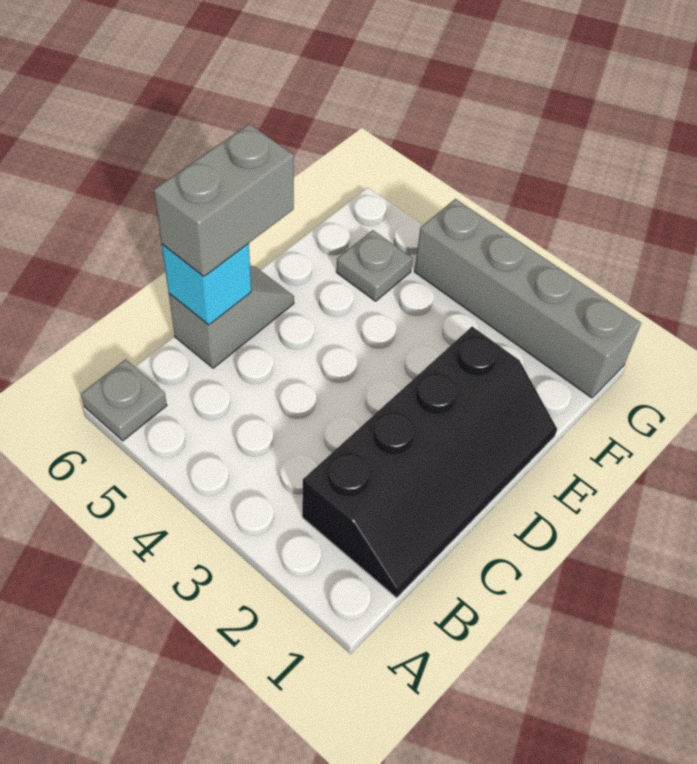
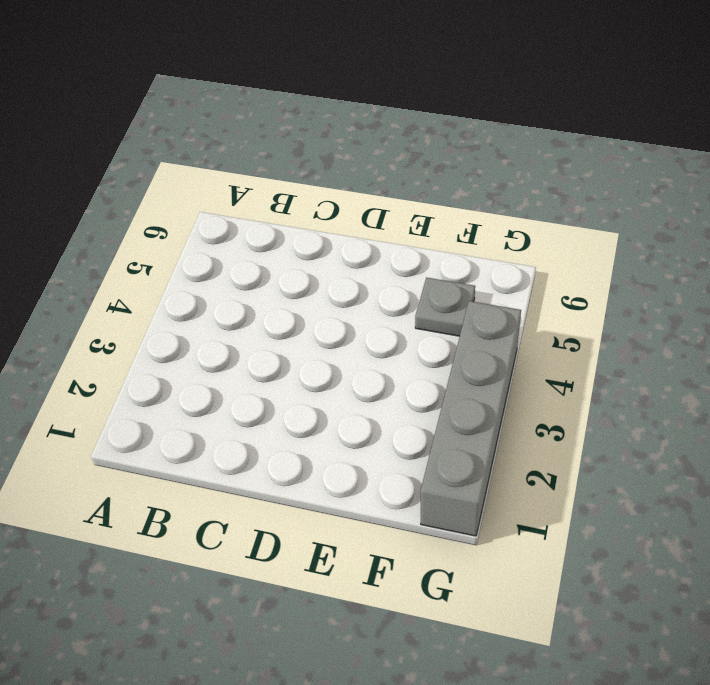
none -> grey 1x1 plate [81,359,167,441]
none -> black 2x4 slope [302,327,557,598]

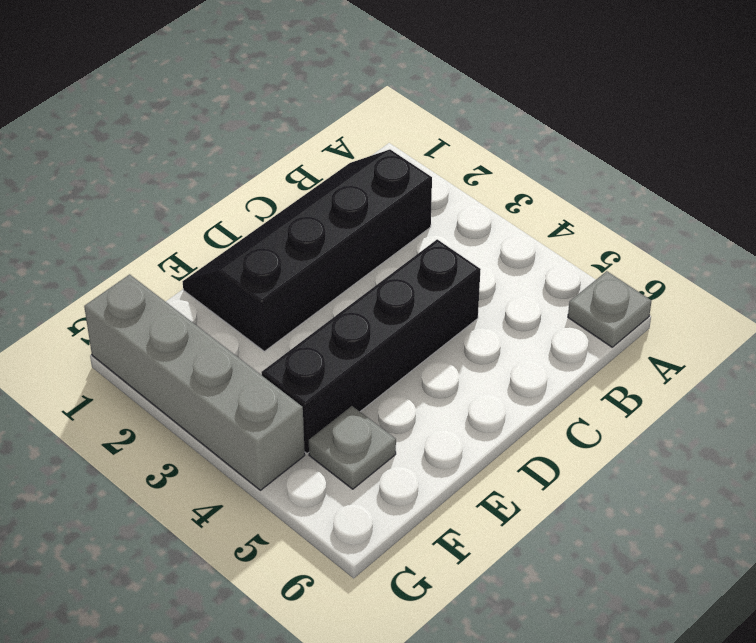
black 1x4 brick [261,239,481,453] -> none
none -> grey 1x2 slope [169,266,294,368]
none -> cyan 1x1 brick [162,243,251,325]

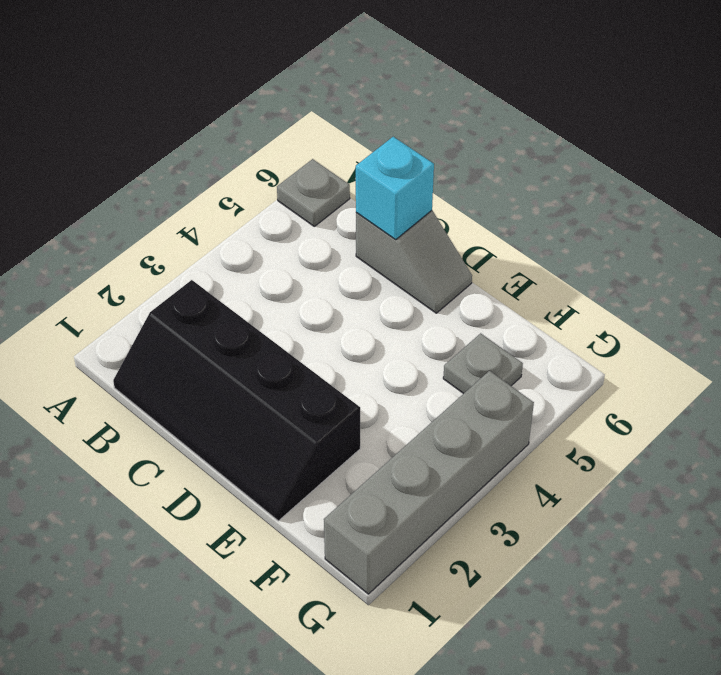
none -> grey 1x2 brick [154,124,294,276]

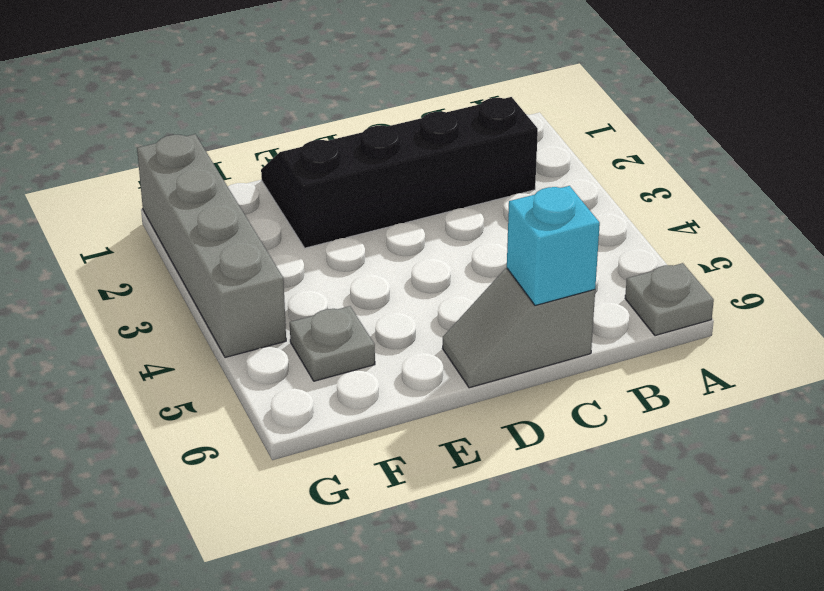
none -> grey 1x2 brick [154,124,294,276]

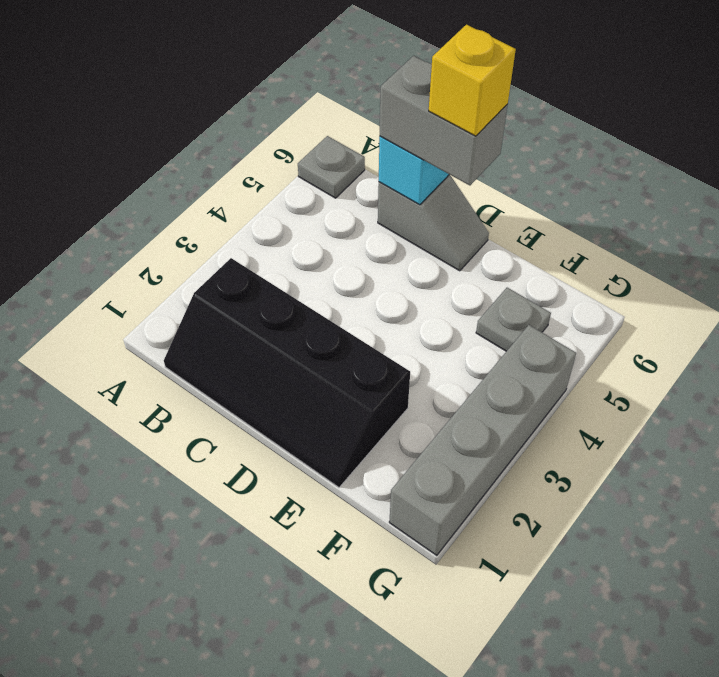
yellow 1x1 brick [429,25,516,136] -> none

